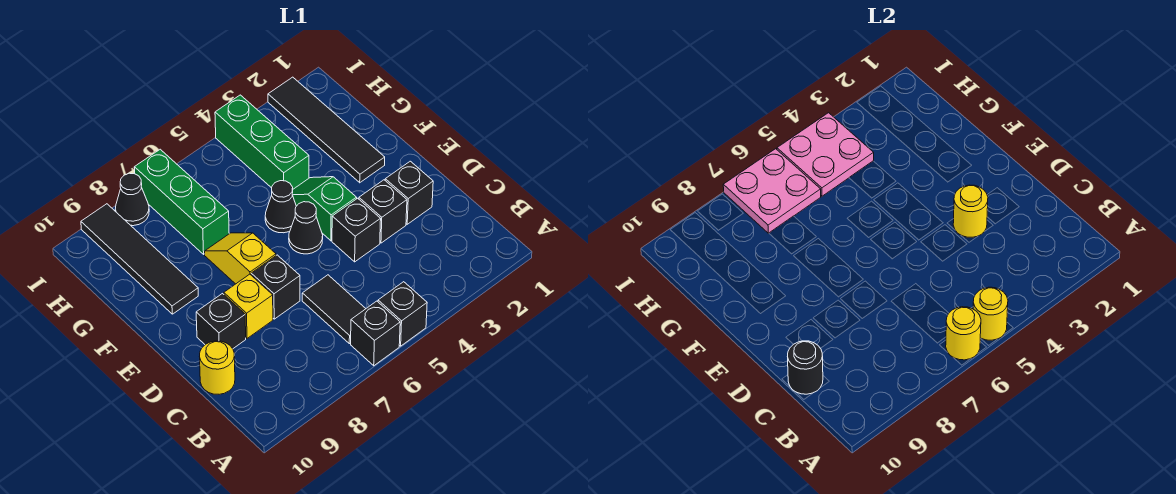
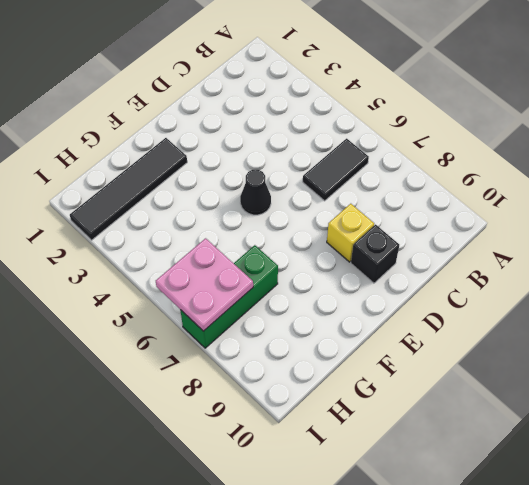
none -> black 1x1 brick [378,282,427,346]
none -> black 1x1 brick [351,301,400,366]
none -> yellow 1x1 round brick [200,341,235,394]

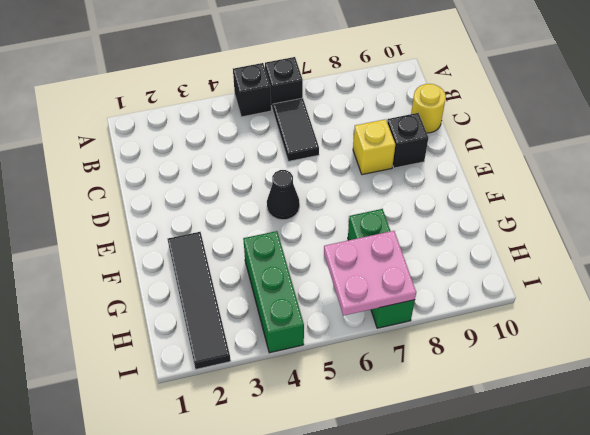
none -> black 1x1 brick [385,161,433,224]
none -> black 1x1 brick [359,180,407,243]
none -> black 1x1 brick [332,198,381,262]

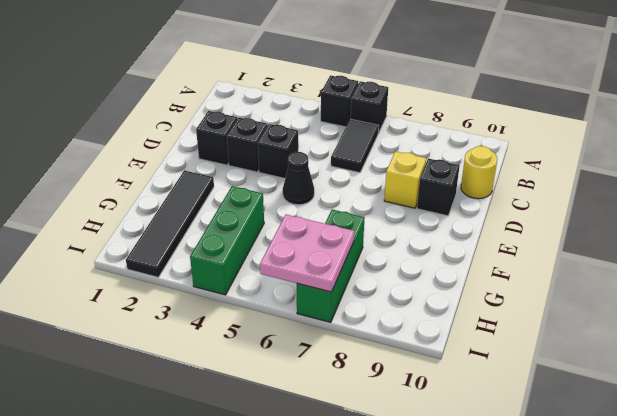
none -> black 1x1 brick [251,255,300,319]
none -> green 1x2 slope [292,177,357,241]
none -> yellow 1x2 slope [205,233,276,284]

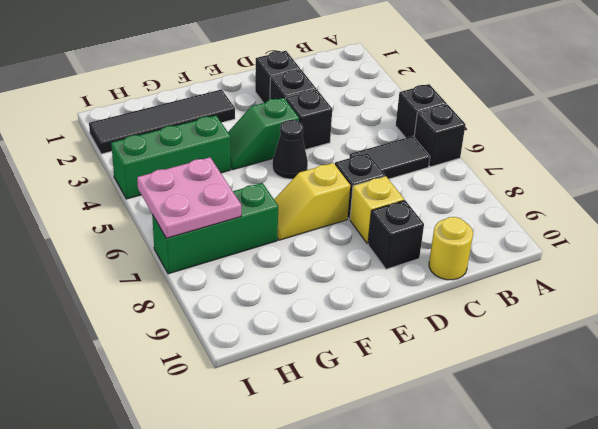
none -> black 1x1 cone [265,181,296,233]
none -> black 1x4 tile [81,204,198,314]
none -> black 1x1 cone [115,173,149,226]

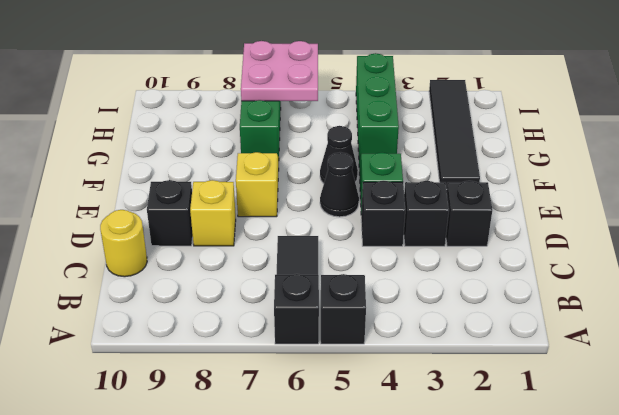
none -> black 1x1 brick [251,255,300,319]
none -> black 1x4 tile [81,204,198,314]
none -> black 1x1 cone [115,173,149,226]

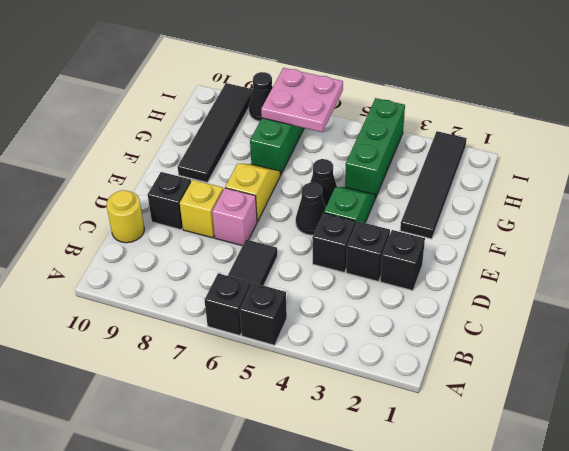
pink 1x1 brick [212,188,257,246] -> black 1x1 brick [251,255,300,319]
none -> yellow 1x1 round brick [973,287,1008,340]
none -> yellow 1x1 round brick [946,307,981,360]
none -> black 1x1 round brick [788,341,823,394]

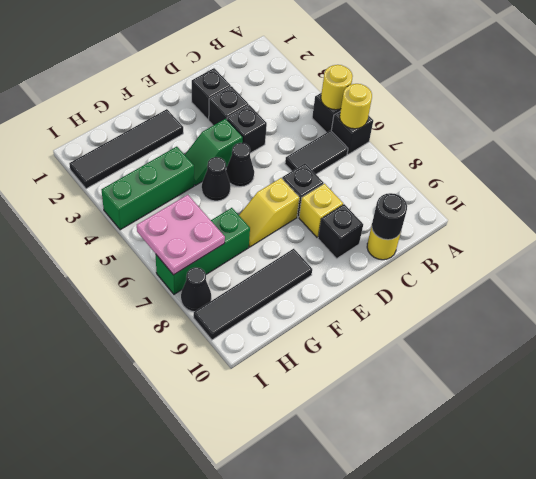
none -> yellow 1x1 round brick [953,185,988,237]
none -> pink 2x2 plate [777,113,874,196]

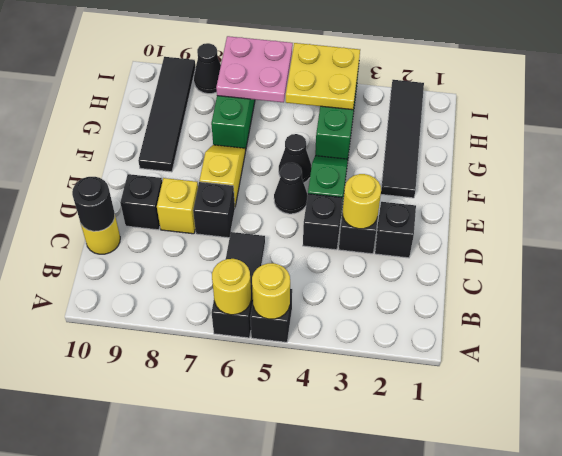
yellow 2x2 plate [286,43,360,110] -> pink 2x2 plate [777,113,874,196]

